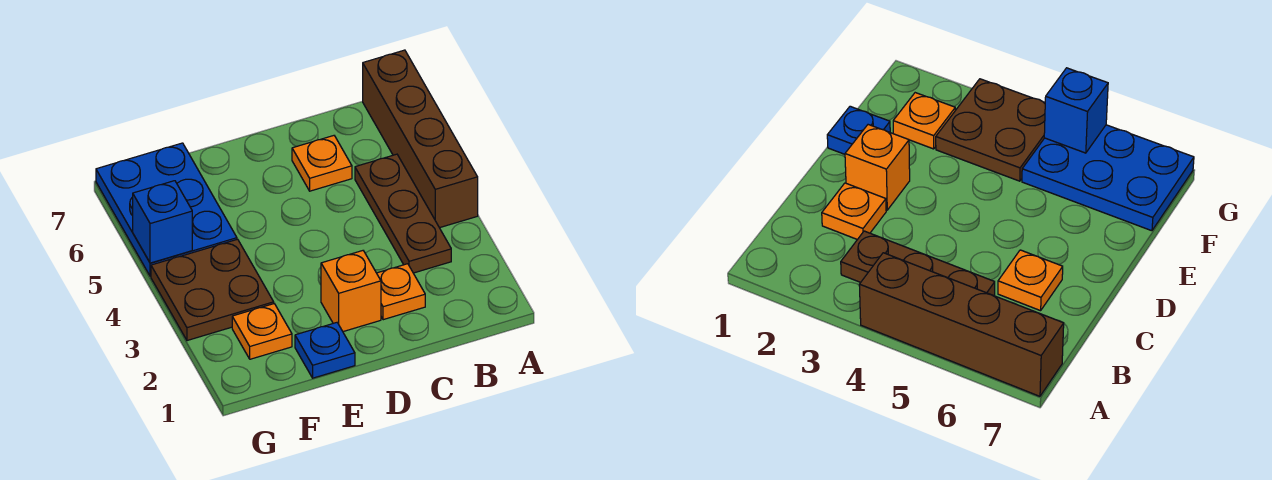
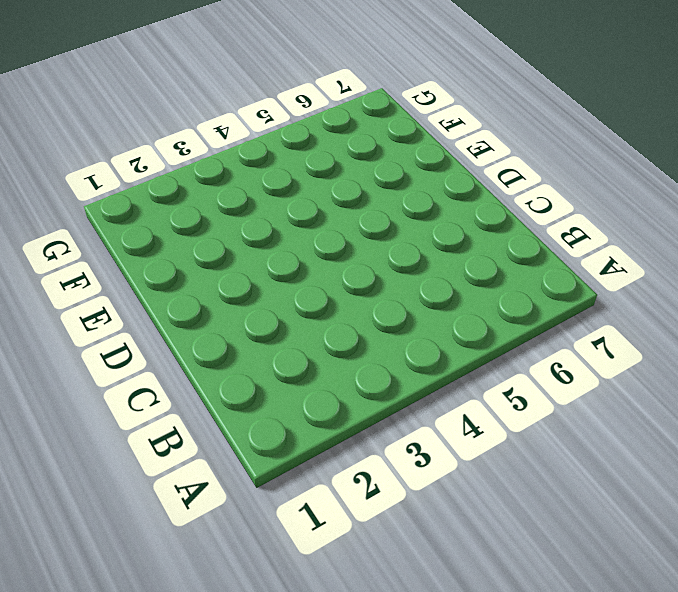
none -> brown 1x4 brick [363,50,478,228]
none -> brown 1x3 plate [355,154,451,273]

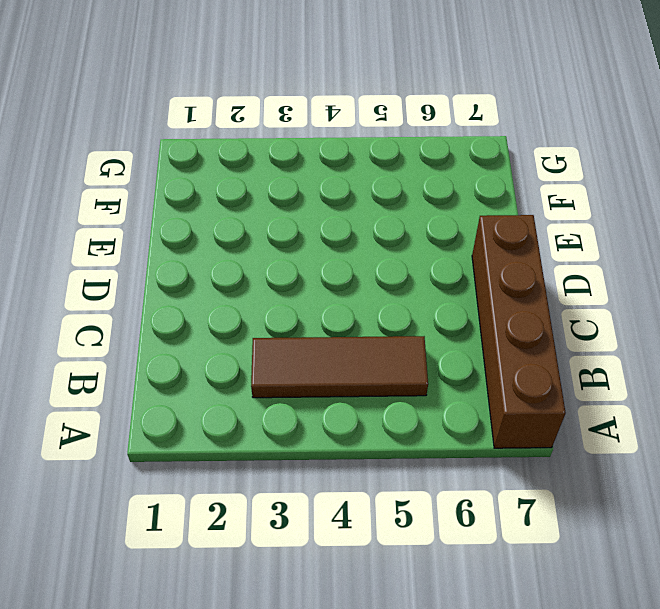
brown 1x4 brick [472,215,566,448] -> brown 1x4 brick turned to [363,50,478,228]
brown 1x3 tile [251,336,428,398] -> brown 1x3 plate [355,154,451,273]
none -> orange 1x1 plate [377,264,425,320]
none -> orange 1x1 plate [292,136,352,191]

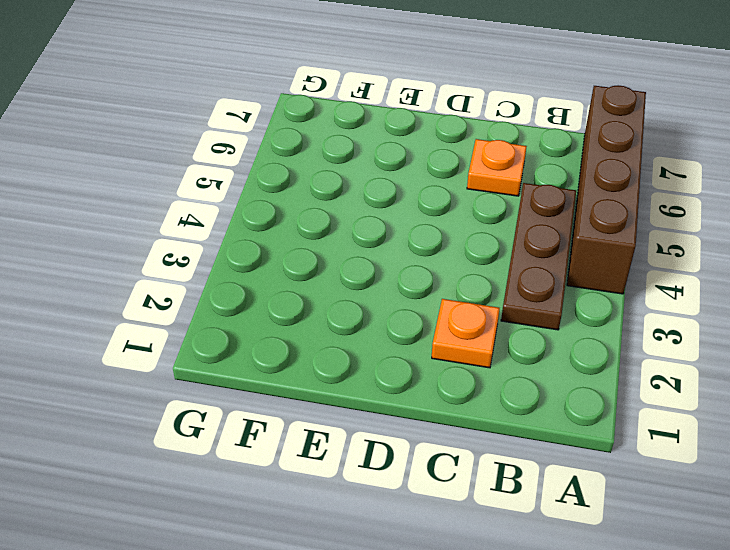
none -> orange 1x1 brick [321,251,381,332]
none -> blue 1x1 plate [295,323,355,378]

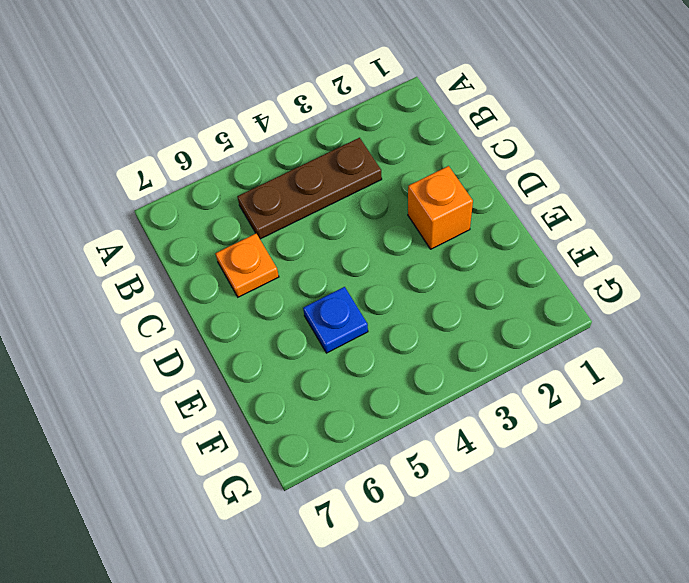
blue 1x1 plate [303,287,368,353] -> blue 1x1 plate moved to [295,323,355,378]
none -> brown 1x4 brick [363,50,478,228]
none -> orange 1x1 plate [377,264,425,320]

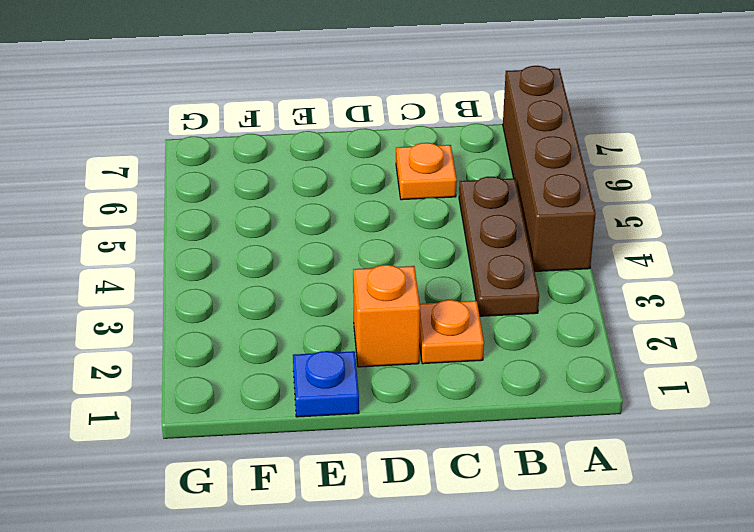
none -> orange 1x1 plate [232,304,292,359]
none -> brown 2x2 plate [151,239,274,341]

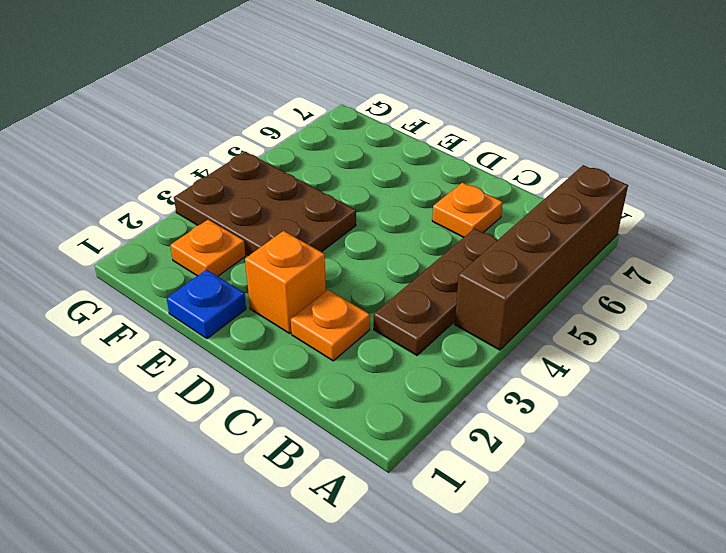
brown 2x3 plate [174,152,356,256] -> brown 2x2 plate [151,239,274,341]
none -> blue 2x3 plate [96,143,237,276]
none -> blue 1x1 brick [133,181,192,263]

